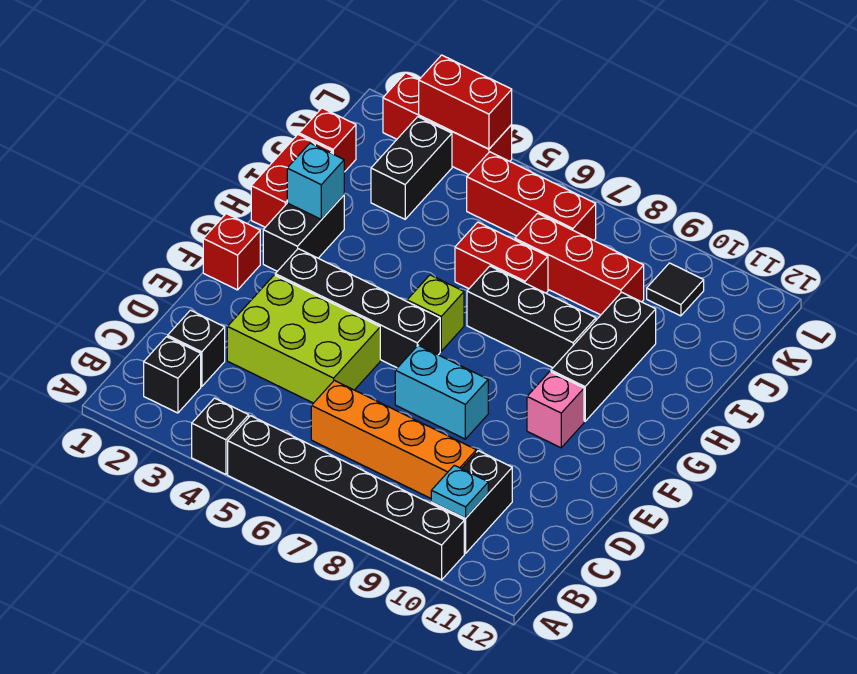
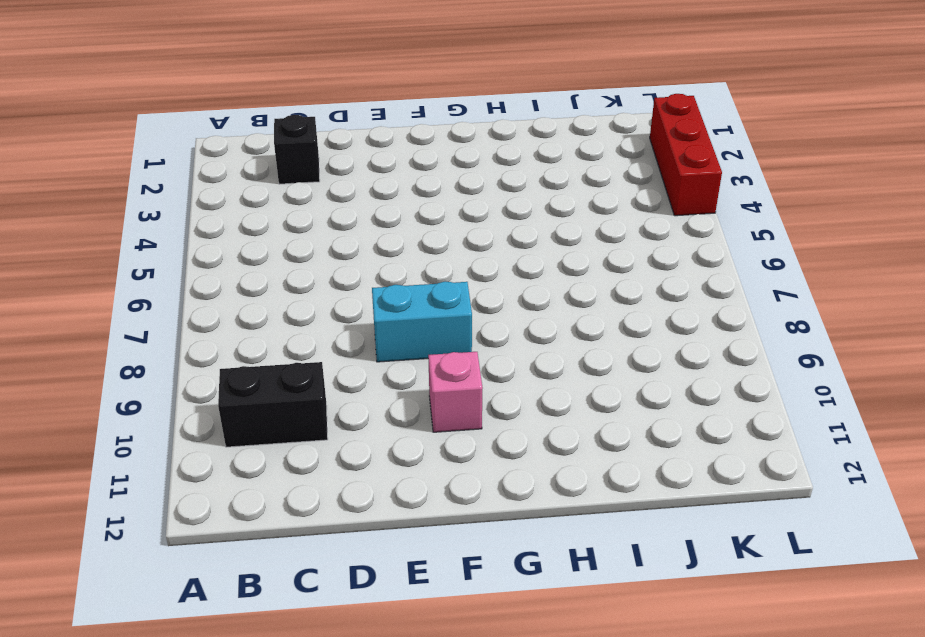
cyan 1x2 brick [372,281,472,362] -> cyan 1x2 brick turned to [395,345,488,439]
none -> black 1x1 brick [192,398,249,474]
none -> black 1x6 brick [228,416,464,580]
none -> black 1x1 brick [144,337,201,413]

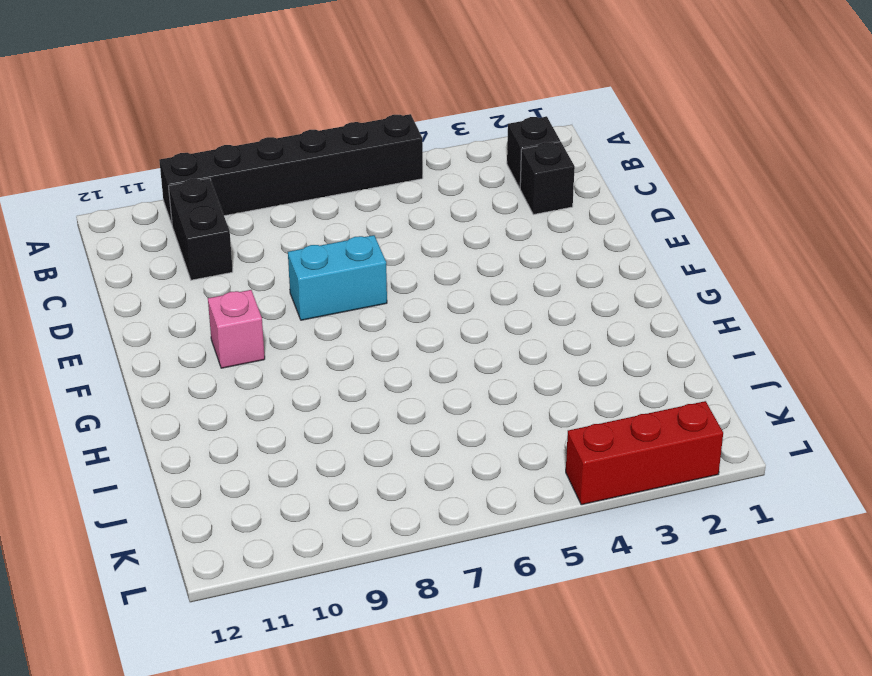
none -> black 1x1 brick [192,398,249,474]
none -> orange 1x4 brick [311,380,476,498]
none -> lime 2x3 brick [227,275,380,403]

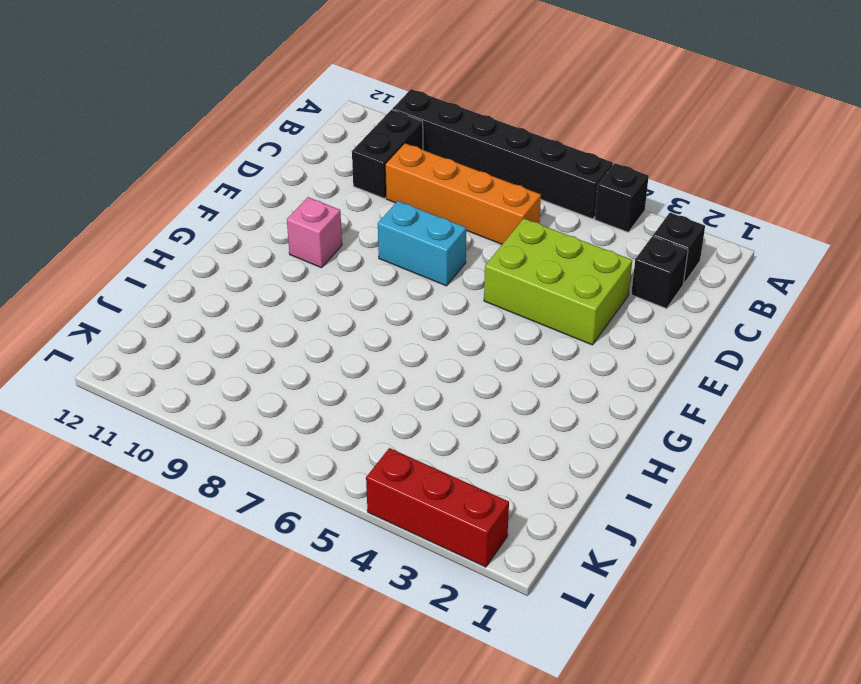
none -> red 1x1 brick [203,214,260,290]
none -> black 1x4 brick [275,249,440,368]
none -> black 1x2 brick [263,195,344,271]

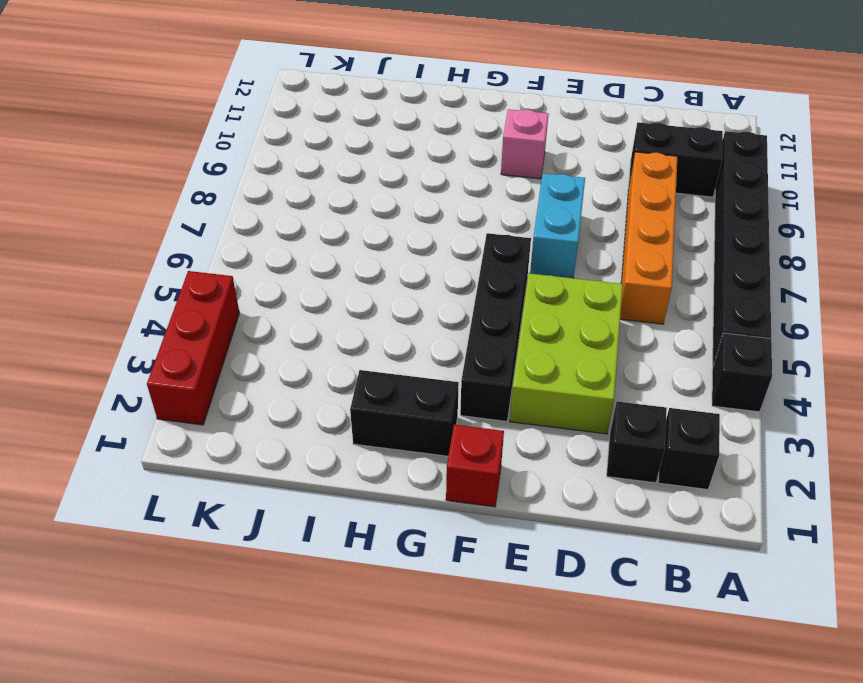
none -> lime 1x1 brick [407,275,464,351]
none -> black 1x3 brick [551,292,656,421]
none -> red 1x2 brick [251,135,332,227]

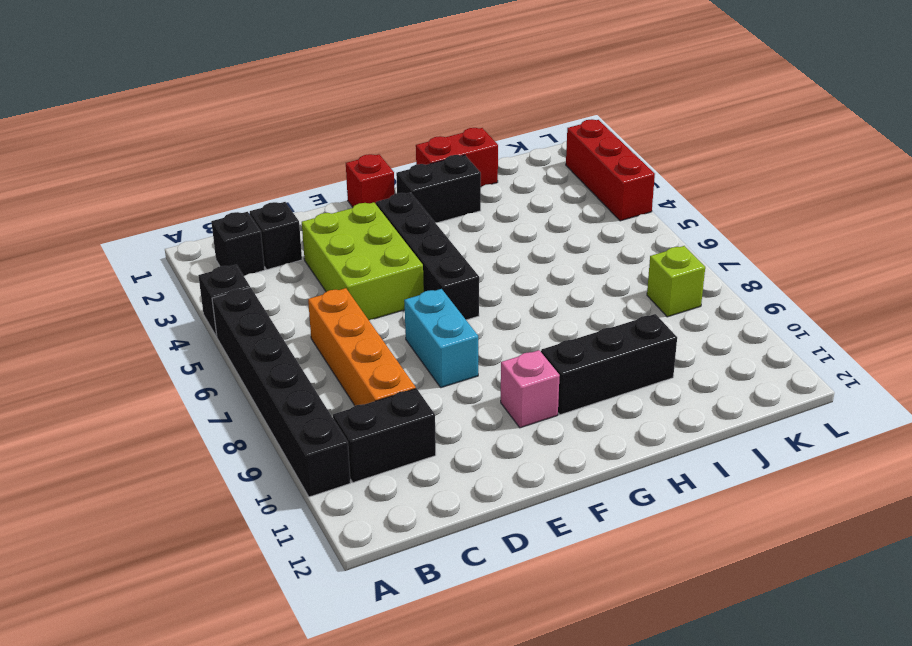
lime 1x1 brick [647,246,705,317] -> lime 1x1 brick moved to [407,275,464,351]
none -> black 1x3 brick [467,266,596,368]
none -> red 1x2 brick [455,222,548,293]
none -> red 1x1 brick [299,108,356,172]

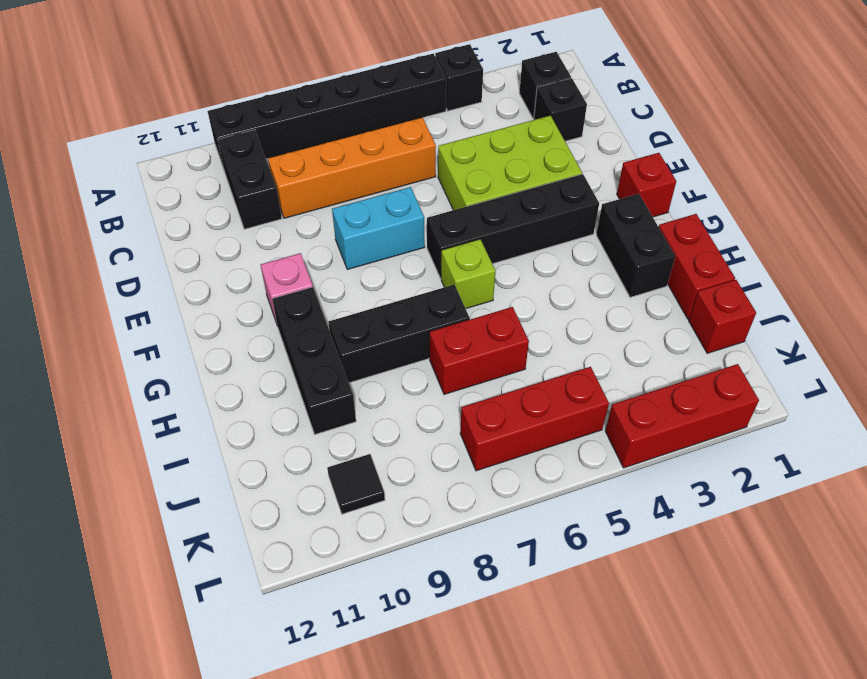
none -> black 1x2 brick [371,117,452,219]
none -> red 1x3 brick [515,213,644,315]
none -> cyan 1x1 plate [431,465,488,518]

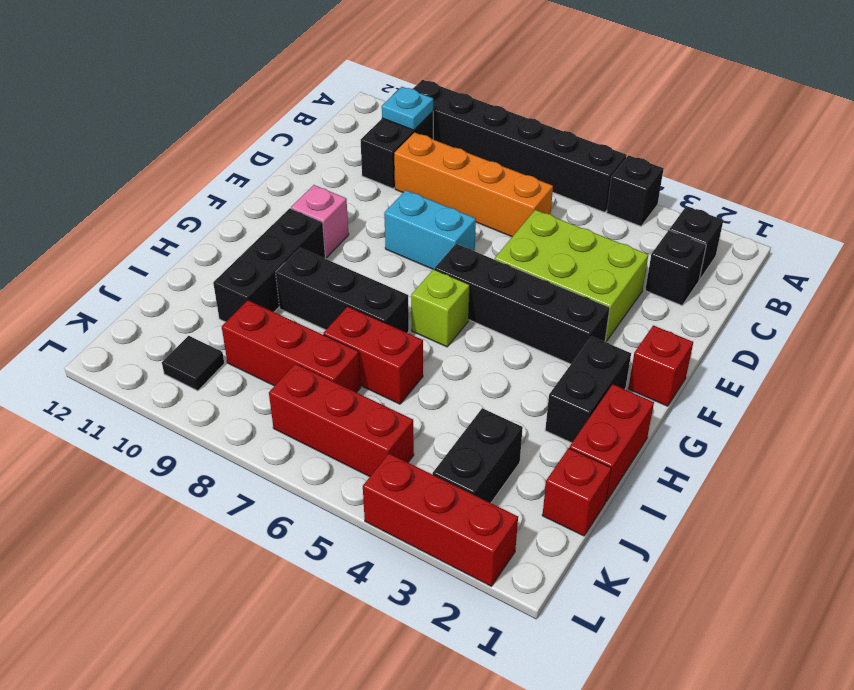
none -> cyan 1x1 brick [287,143,344,220]
none -> red 1x2 brick [419,55,512,149]

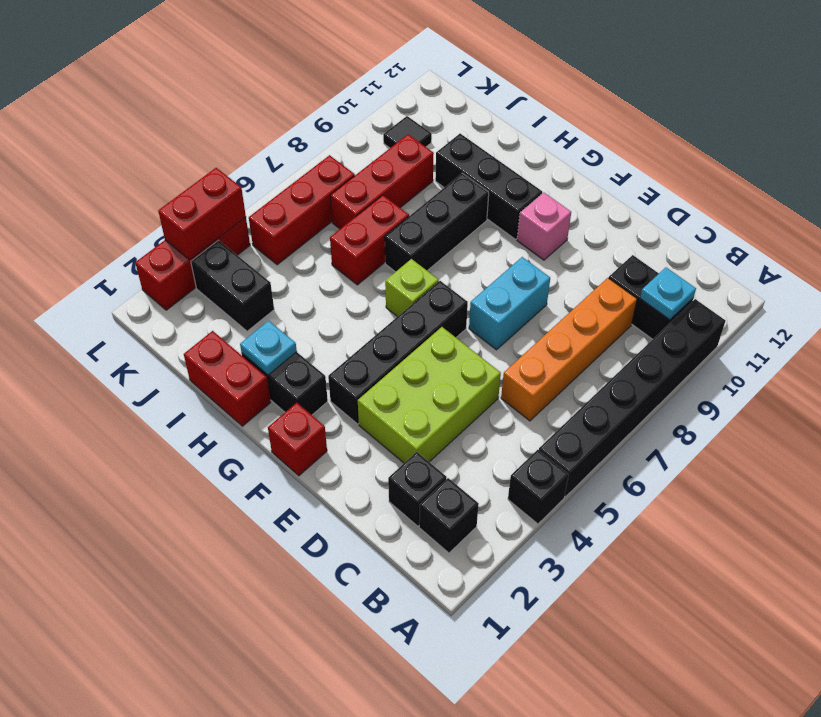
cyan 1x1 plate [240,321,297,375] -> cyan 1x1 brick [287,143,344,220]
none -> red 1x1 brick [299,108,356,172]

